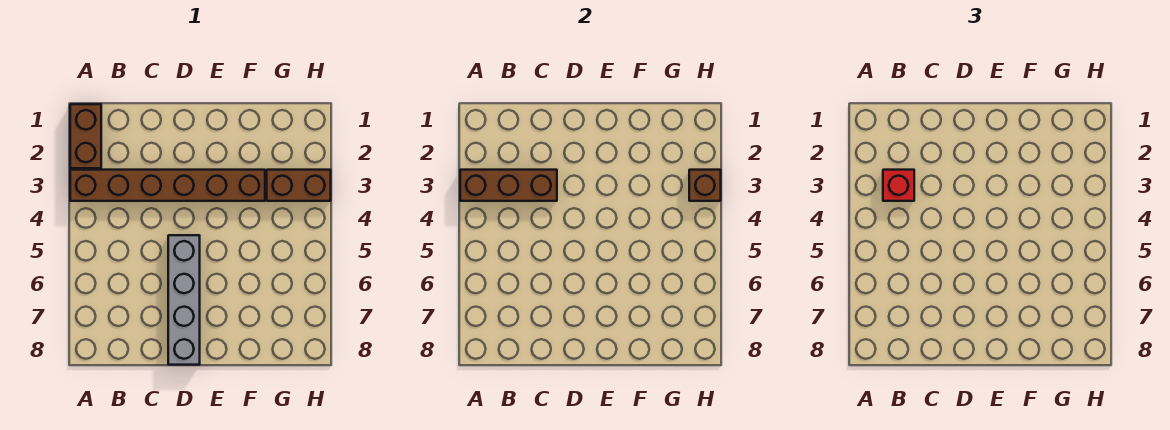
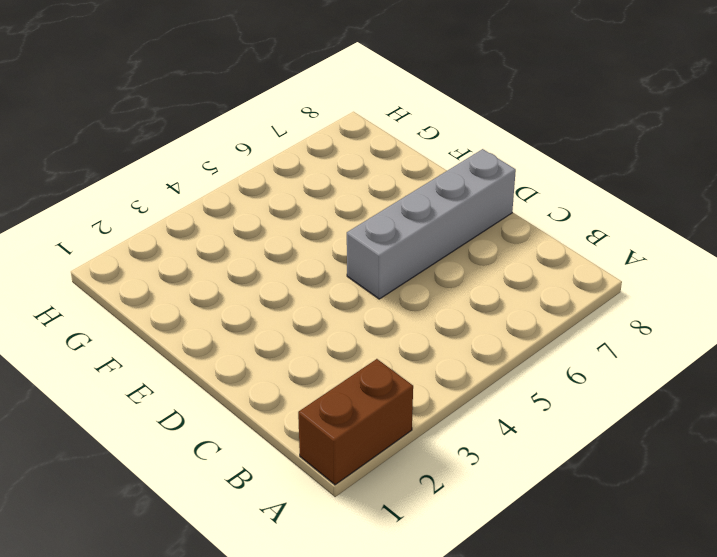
none -> brown 1x6 brick [70,170,265,201]
none -> brown 1x2 brick [267,170,331,201]

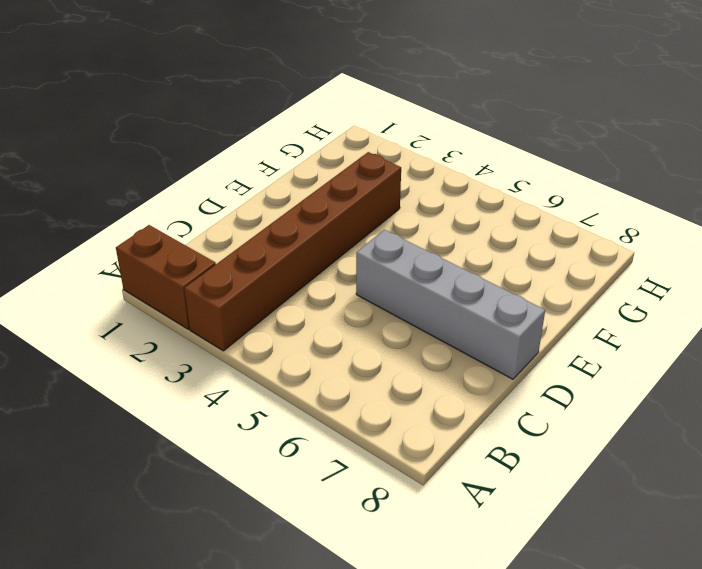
none -> brown 1x2 brick [267,170,331,201]
none -> brown 1x3 brick [460,170,557,201]

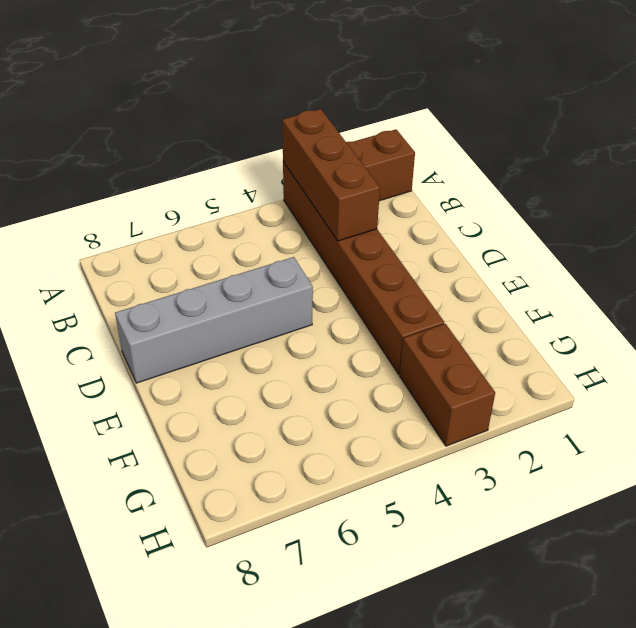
none -> brown 1x1 brick [689,170,721,201]
none -> red 1x1 brick [883,170,914,201]

